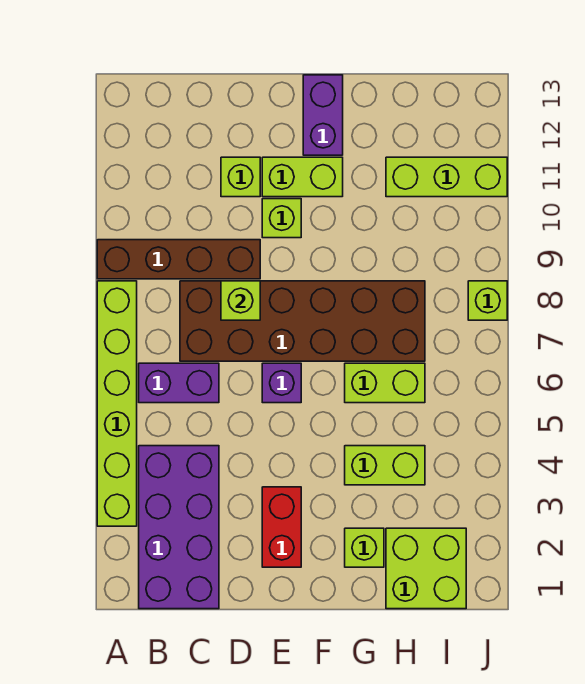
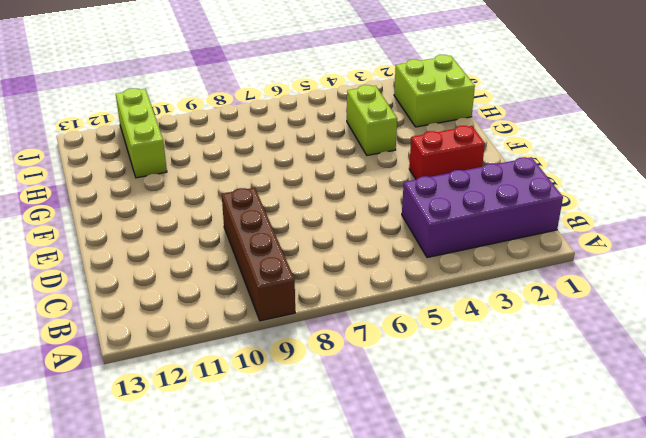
none -> lime 1x6 brick [97,281,137,526]
none -> purple 1x2 brick [139,363,219,403]
none -> brown 2x6 brick [180,281,425,361]

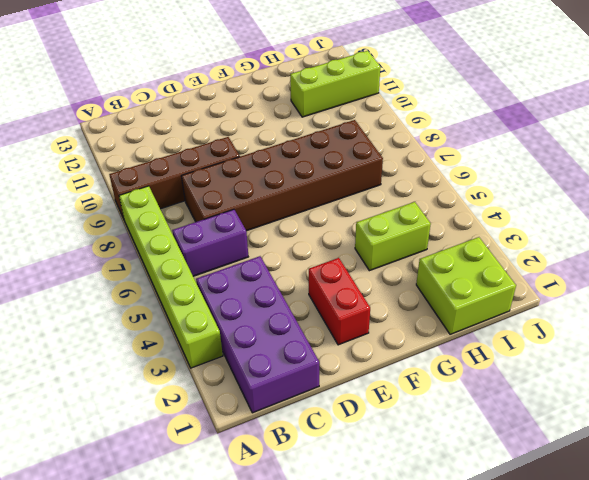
none -> lime 1x1 brick [221,157,260,197]
none -> purple 1x1 brick [262,363,301,403]
none -> lime 1x1 brick [262,199,301,238]

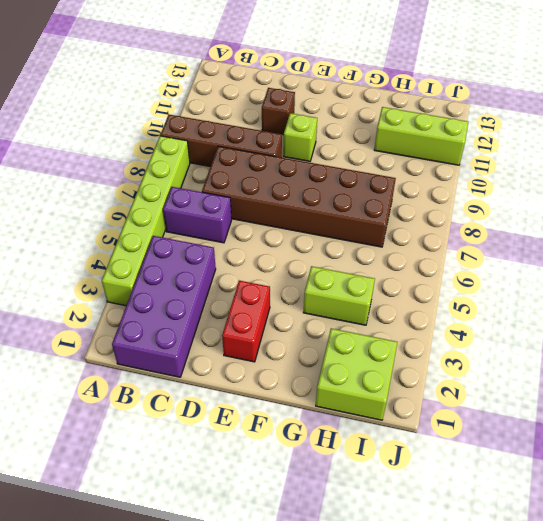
brown 1x1 brick [262,88,295,135] -> lime 1x1 brick [221,157,260,197]
none -> purple 1x1 brick [262,363,301,403]
none -> lime 1x2 brick [262,157,343,197]
none -> purple 1x2 brick [303,75,343,155]

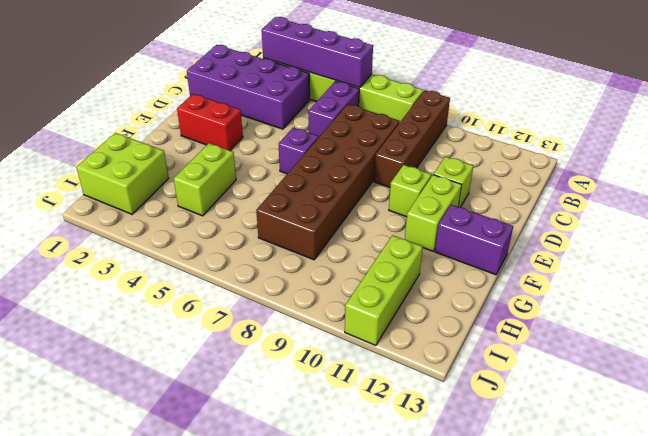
purple 1x4 brick [262,17,373,88] -> none
none -> lime 1x1 brick [345,528,384,567]
none -> lime 1x2 brick [345,363,425,403]
none -> lime 1x1 brick [468,281,507,320]

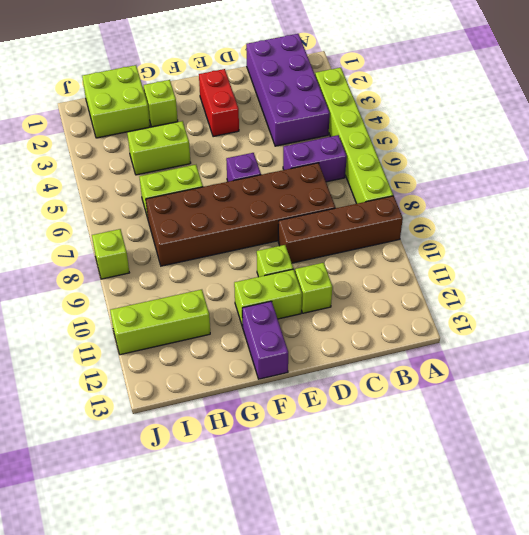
none -> lime 1x1 brick [221,281,260,320]

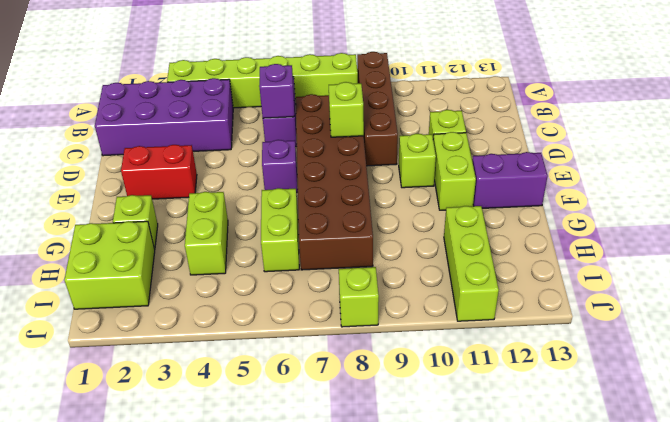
purple 1x1 brick [259,64,294,118] -> none

